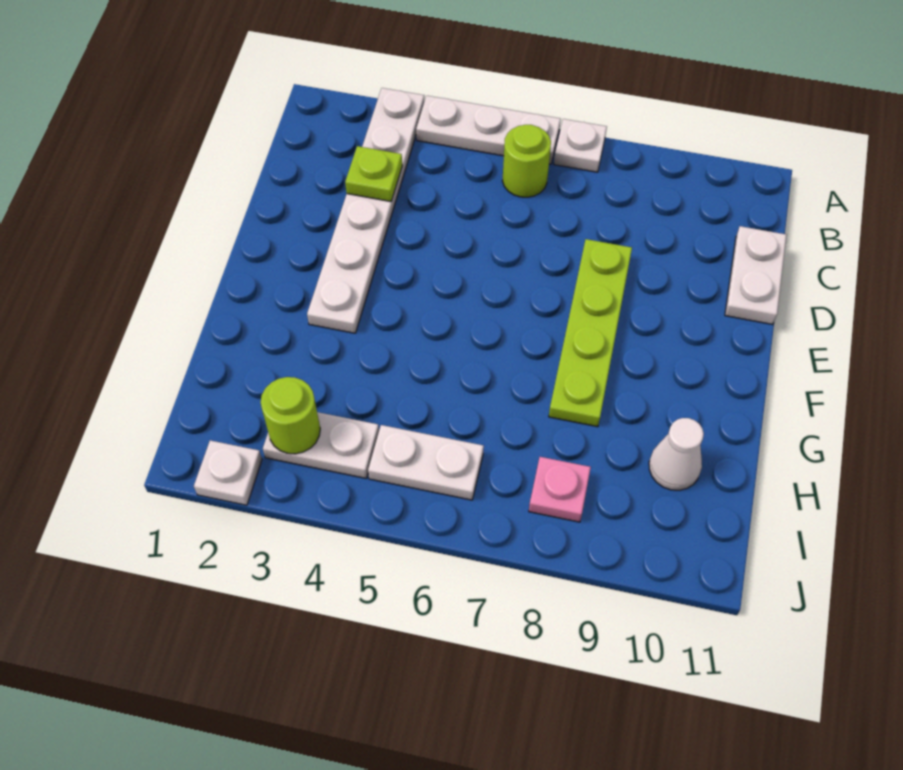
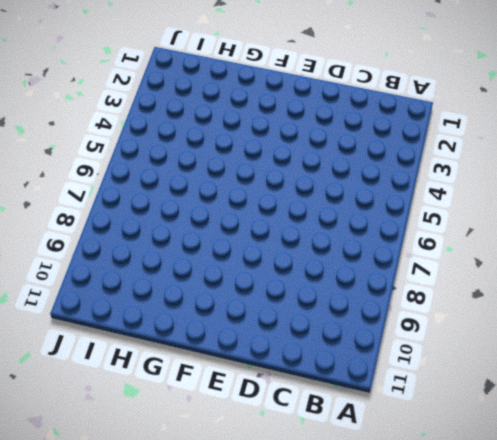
none -> white 1x6 plate [307,88,424,333]
none -> white 1x3 plate [416,96,561,164]
none -> white 1x1 plate [554,119,607,172]

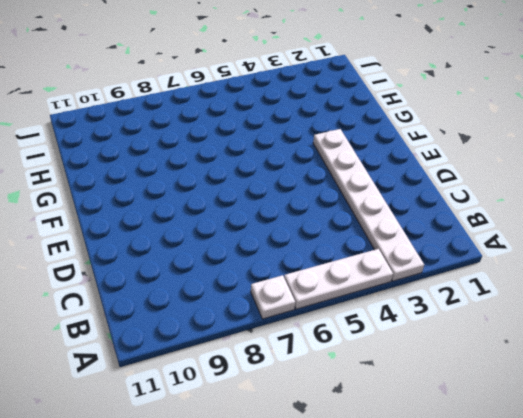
none -> lime 1x1 round brick [502,125,551,197]
none -> white 1x2 plate [725,226,786,325]
none -> lime 1x4 plate [549,239,632,427]

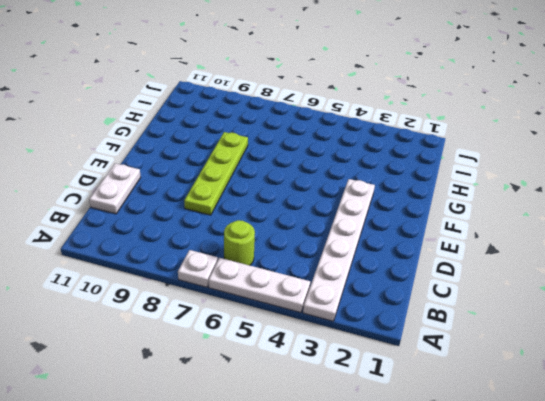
none -> white 1x1 cone [649,418,704,490]
none -> white 1x2 plate [263,412,379,478]
none -> white 1x2 plate [368,425,484,500]

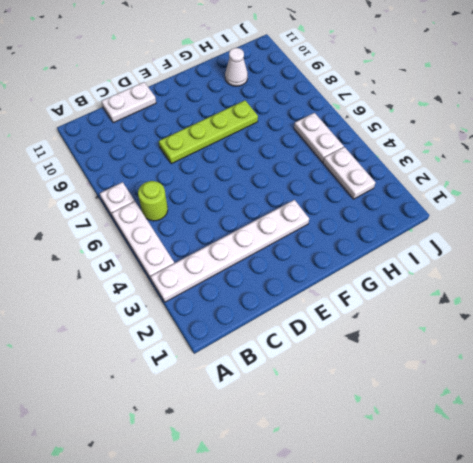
none -> pink 1x1 plate [529,457,591,522]
none -> white 1x1 plate [194,440,262,505]
none -> lime 1x1 plate [345,146,402,202]

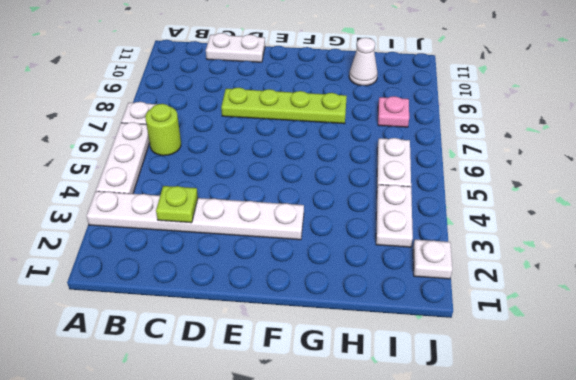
none -> lime 1x1 round brick [261,377,320,454]

